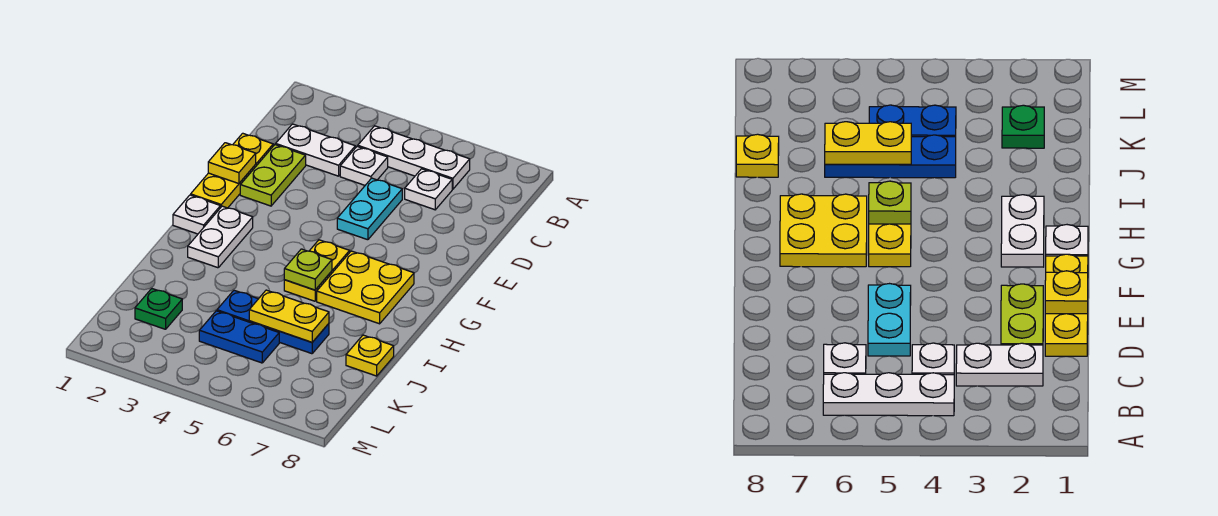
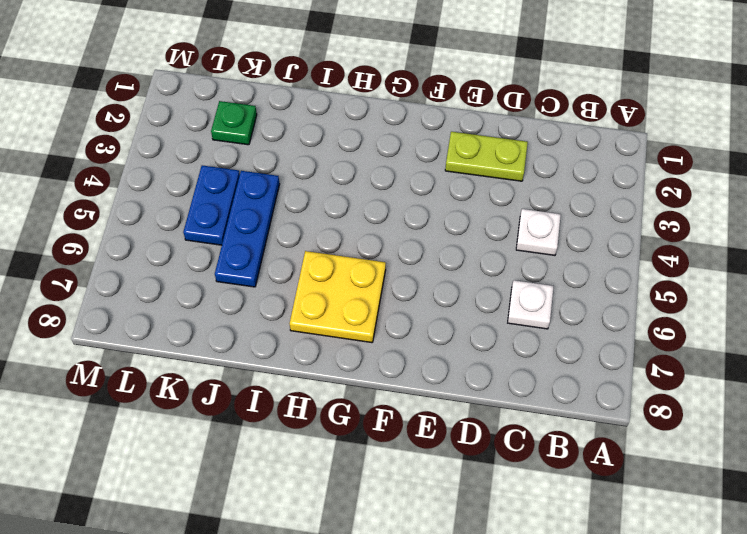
none -> white 1x3 plate [358,126,470,189]
none -> white 1x2 plate [276,124,355,176]
none -> yellow 1x3 plate [191,133,273,208]

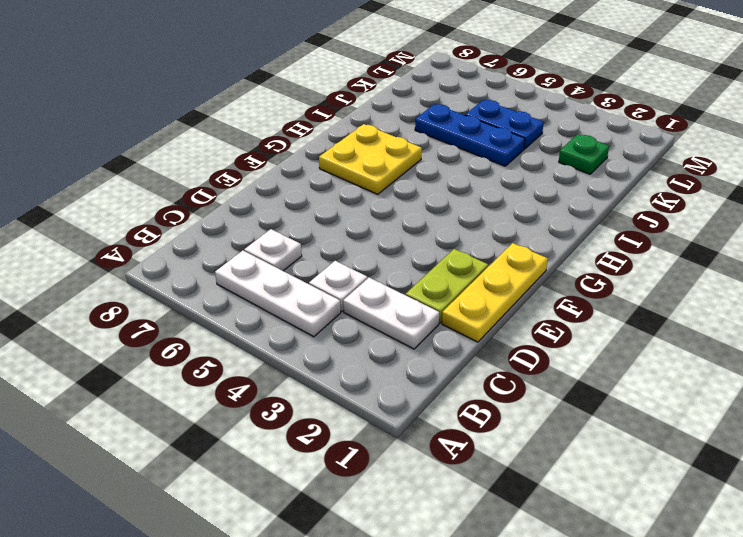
none -> cyan 1x2 plate [337,178,402,240]
none -> white 1x1 plate [173,195,220,234]
none -> white 1x2 plate [188,206,253,268]

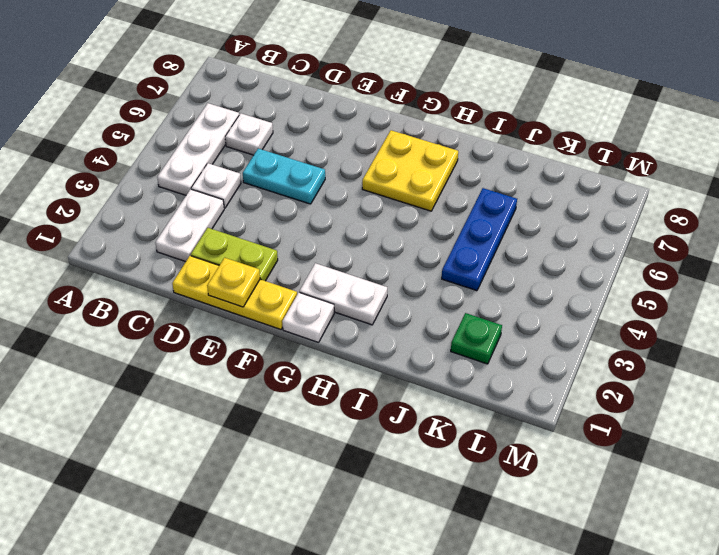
none -> yellow 1x2 plate [284,240,350,301]
none -> yellow 1x1 plate [346,335,394,376]
none -> blue 1x2 plate [199,311,279,363]

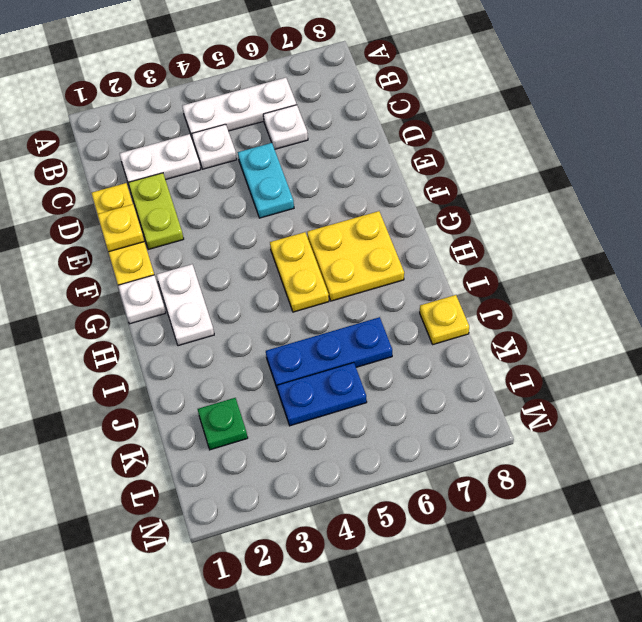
none -> lime 1x1 plate [284,249,332,290]
none -> yellow 1x2 plate [249,290,329,342]

